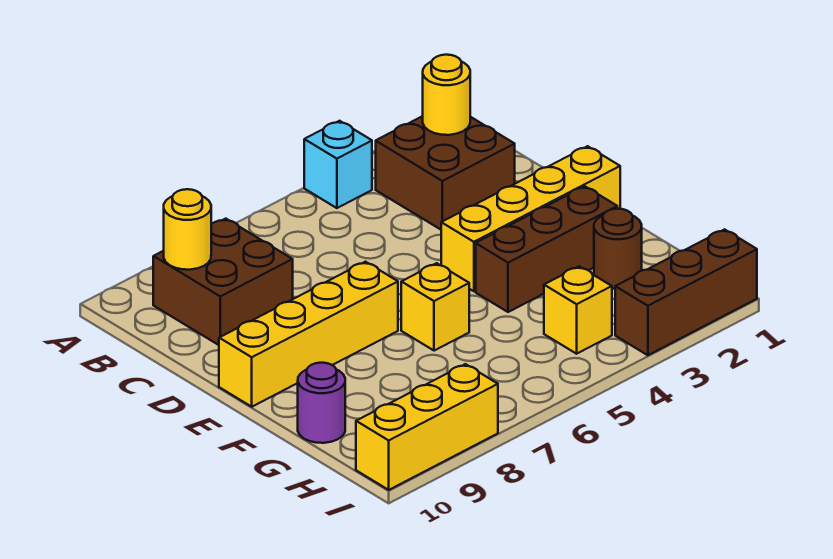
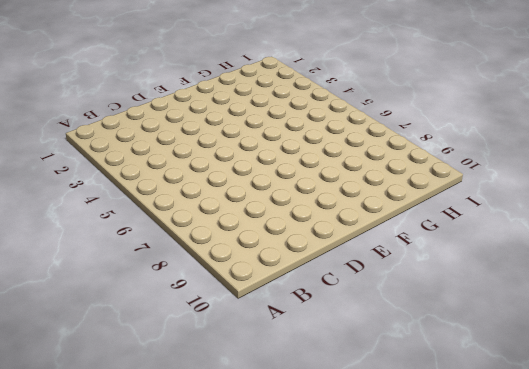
none -> cyan 1x1 brick [304,121,372,208]
none -> brown 2x2 brick [376,116,515,230]
none -> brown 2x2 brick [153,219,293,345]

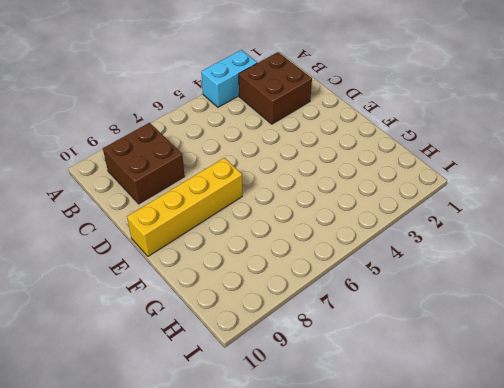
cyan 1x2 brick [201,50,257,107] -> cyan 1x1 brick [304,121,372,208]
none -> yellow 1x4 brick [441,146,620,291]
none -> brown 1x3 brick [476,186,617,312]
none -> yellow 1x1 brick [401,263,469,351]

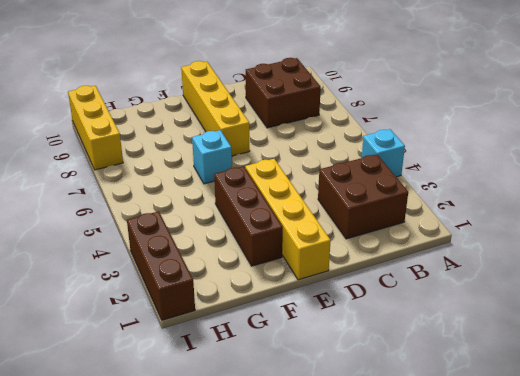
cyan 1x1 brick [192,130,232,184] -> yellow 1x1 brick [401,263,469,351]
none -> brown 1x1 round brick [594,209,642,289]
none -> purple 1x1 round brick [298,363,345,443]
none -> yellow 1x1 brick [544,266,612,354]

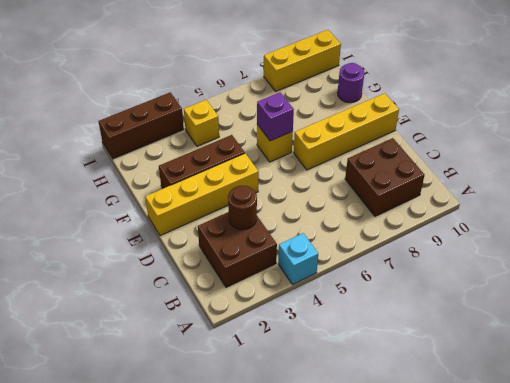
brown 1x1 round brick [228,186,257,230] -> brown 1x1 round brick moved to [594,209,642,289]
purple 1x1 brick [257,92,294,141] -> none
none -> yellow 1x1 round brick [423,55,470,135]
none -> yellow 1x1 round brick [164,189,211,270]

